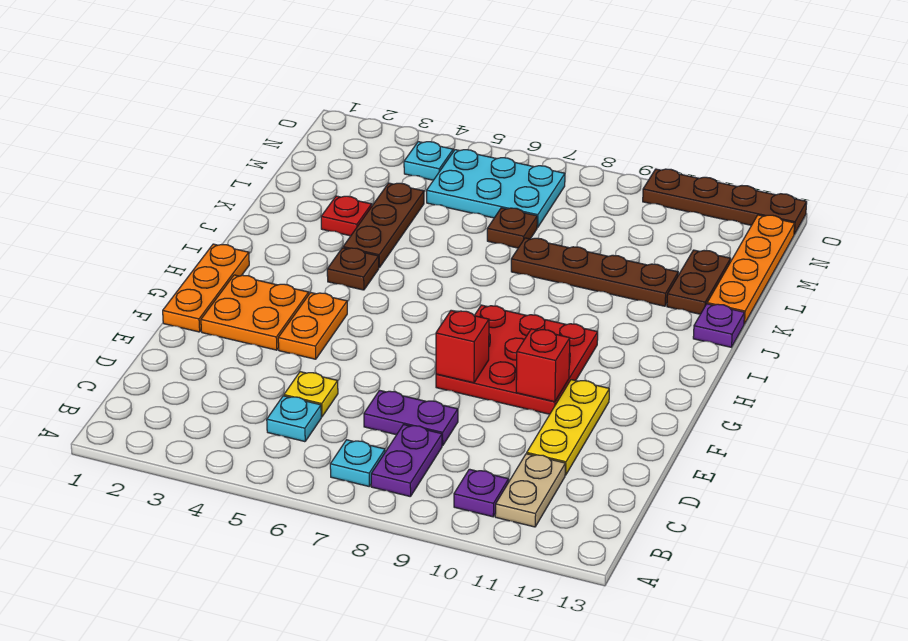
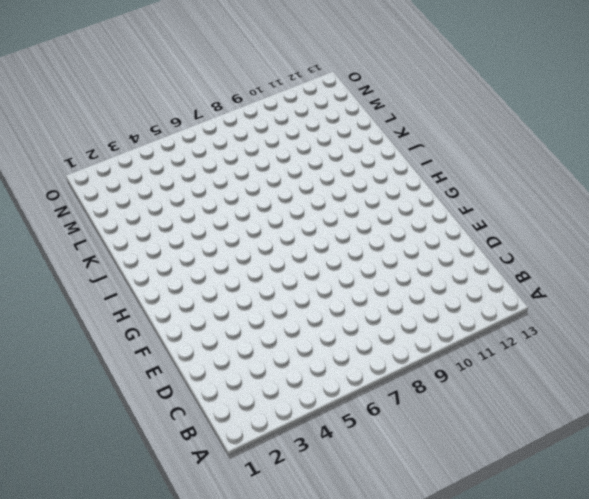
none -> cyan 1x1 plate [330,440,385,487]
none -> purple 1x2 plate [371,425,442,497]
none -> purple 1x1 plate [454,469,509,517]

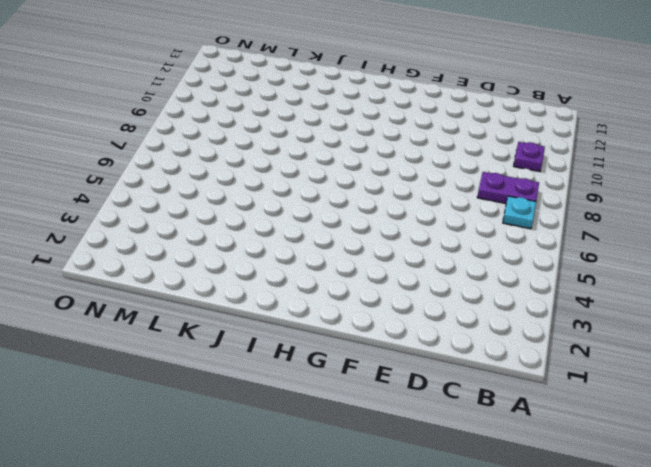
none -> tan 1x2 plate [495,454,565,527]
none -> cyan 1x1 plate [267,396,321,442]
none -> yellow 1x1 plate [284,372,338,417]

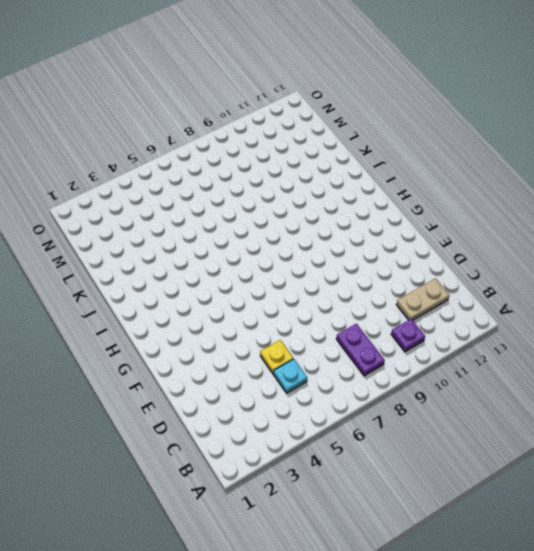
tan 1x2 plate [396,279,449,320] -> tan 1x2 plate turned to [495,454,565,527]
none -> cyan 1x1 plate [330,440,385,487]
none -> purple 1x2 plate [364,390,458,446]
none -> yellow 1x3 plate [527,380,609,475]

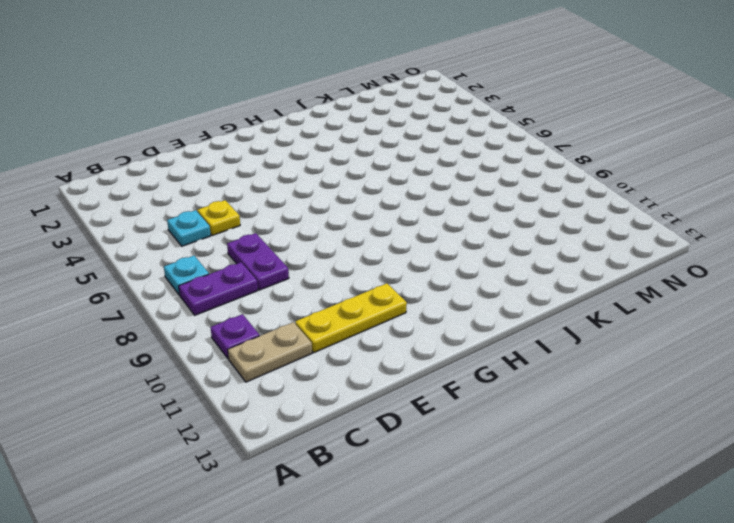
none -> orange 1x3 plate [163,244,249,332]
none -> orange 2x2 plate [201,275,309,350]
none -> orange 1x2 plate [278,293,347,359]

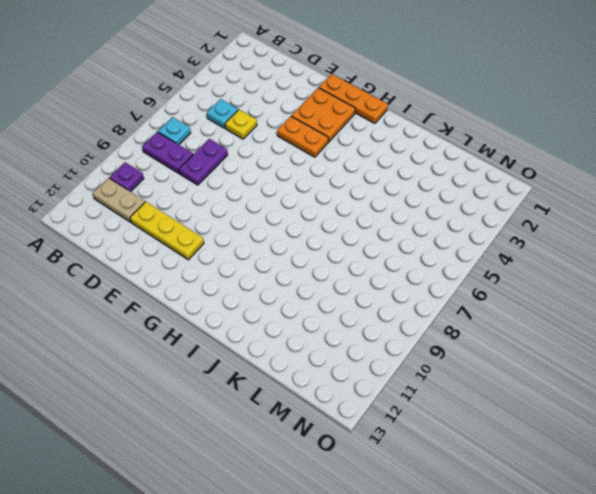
none -> red 3x3 plate [436,305,598,414]
none -> brown 1x1 plate [327,248,379,290]
none -> brown 1x3 plate [343,183,424,268]

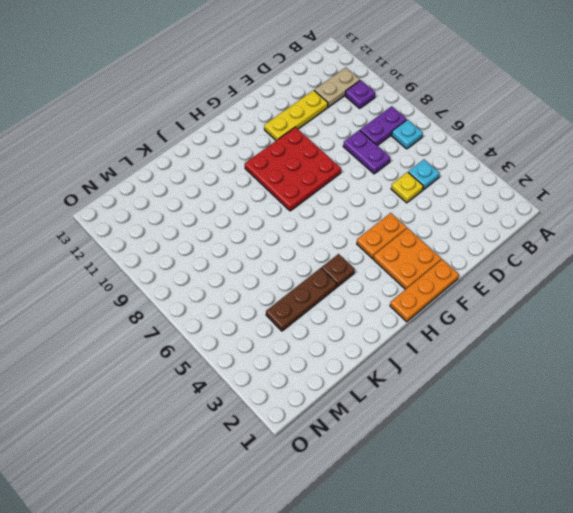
none -> purple 1x1 plate [693,304,745,347]
none -> red 1x1 plate [321,196,372,236]
none -> brown 1x4 plate [511,238,678,306]

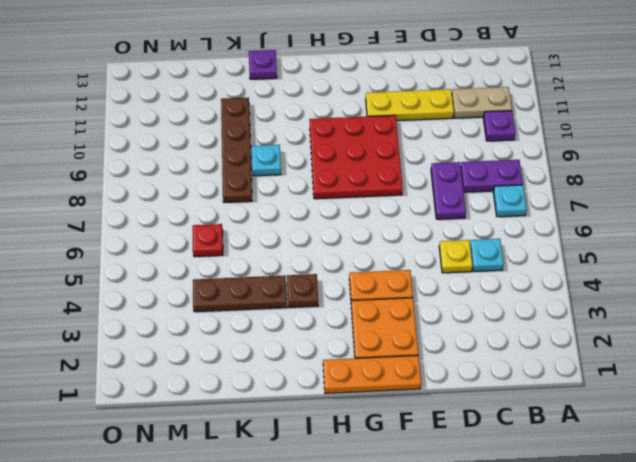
cyan 1x1 plate [252,145,281,176] -> cyan 1x1 plate moved to [404,142,453,180]
red 1x1 plate [193,224,223,257] -> red 1x1 plate moved to [321,196,372,236]
none -> brown 1x2 plate [667,250,731,314]
none -> orange 1x4 plate [707,215,795,324]
none -> brown 1x1 plate [487,208,537,248]

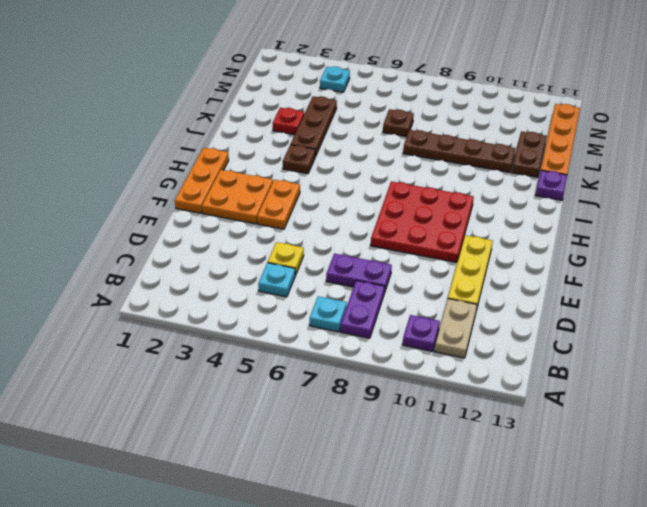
none -> cyan 2x3 plate [427,150,565,227]
none -> brown 1x4 plate [643,169,807,234]
none -> red 1x1 brick [436,310,489,383]

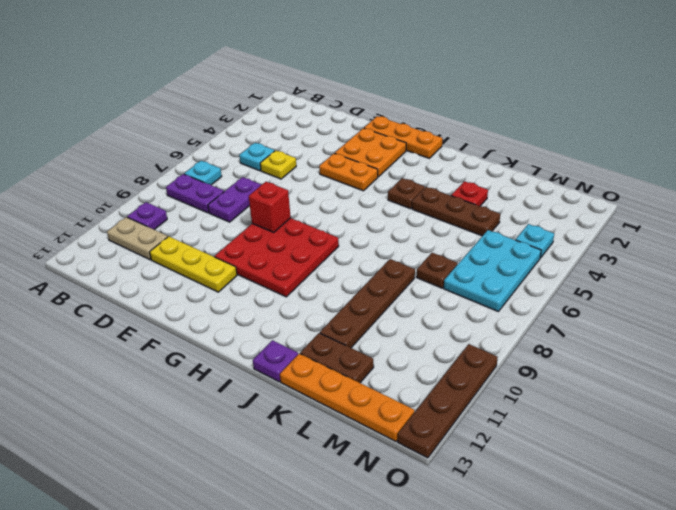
none -> red 1x1 brick [516,329,570,402]

